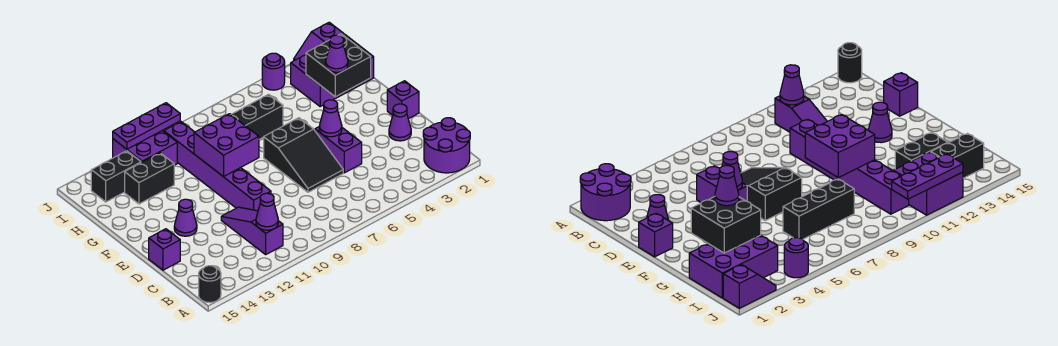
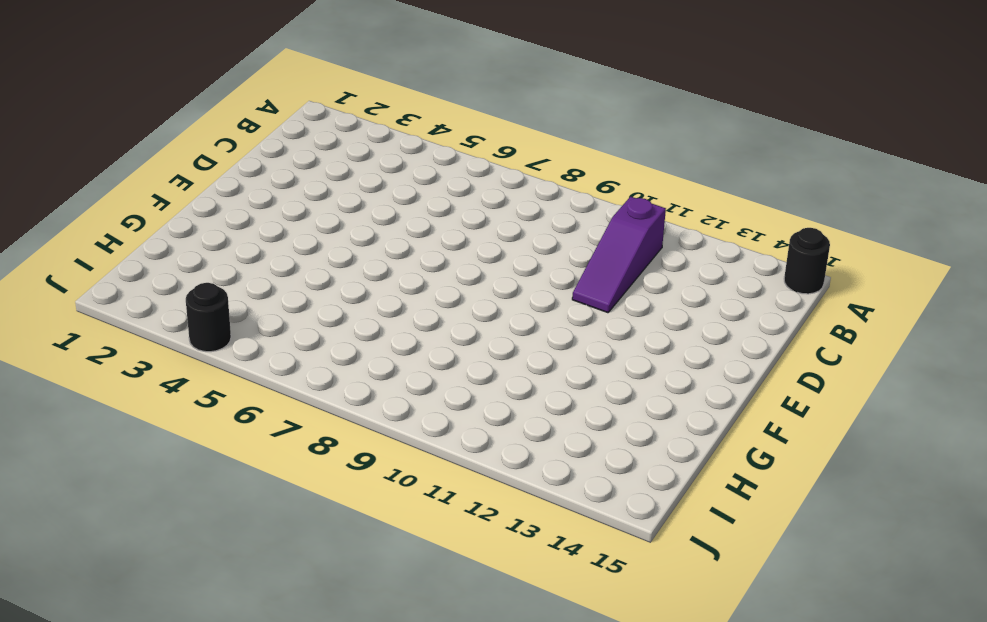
black 1x1 round brick [186,283,231,352] -> purple 1x1 round brick [262,53,285,90]
none -> purple 2x2 round brick [423,118,470,173]
none -> purple 1x1 cone [389,104,411,141]
none -> purple 1x2 brick [315,127,362,173]

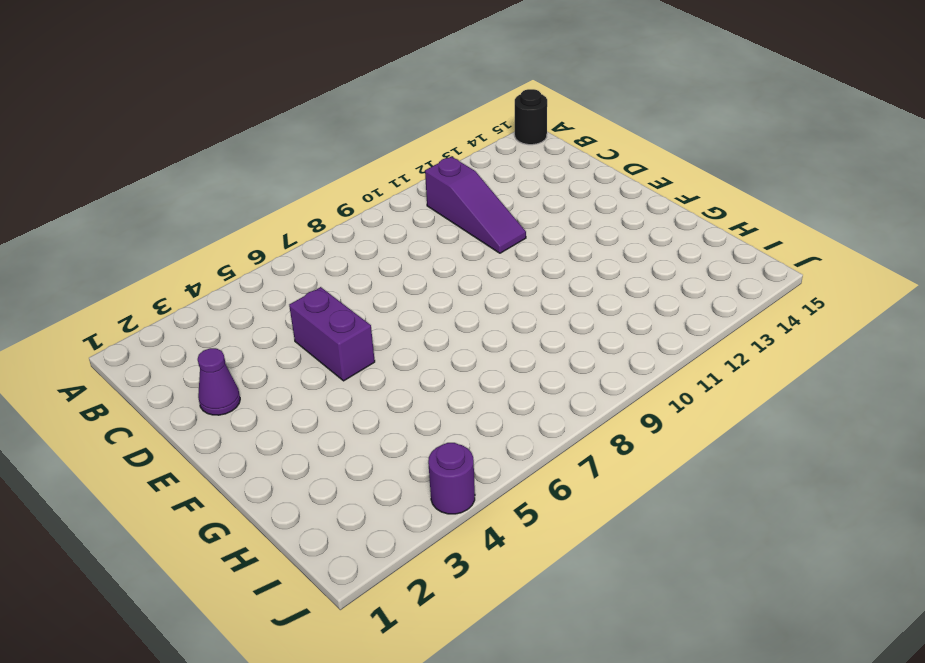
none -> purple 2x2 round brick [423,118,470,173]
none -> black 2x3 slope [264,118,343,192]
none -> purple 1x6 brick [164,122,271,211]

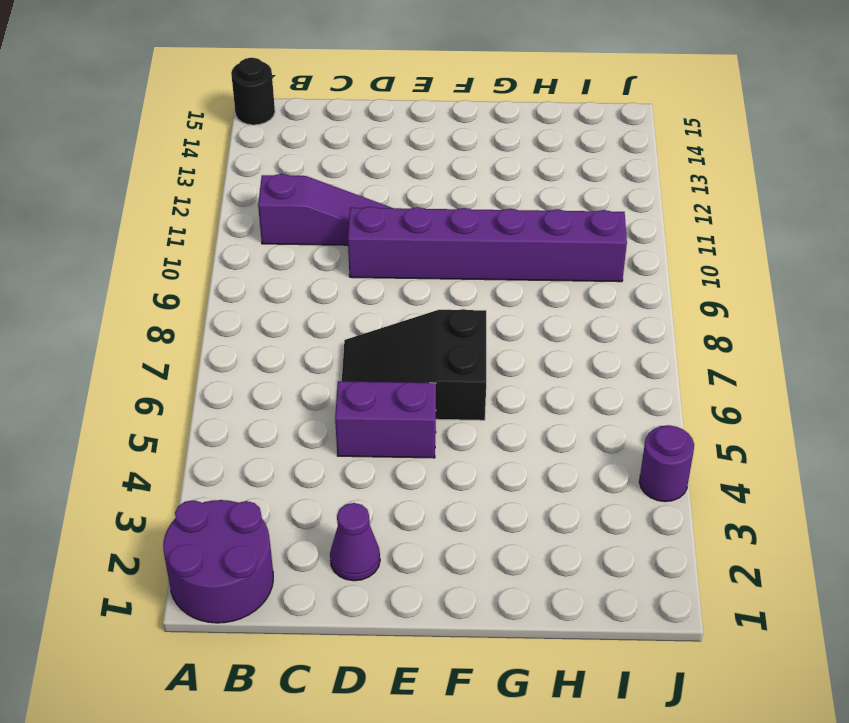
none -> purple 1x1 brick [149,229,180,270]
none -> purple 1x1 brick [387,81,419,119]
none -> purple 1x1 cone [174,199,197,236]

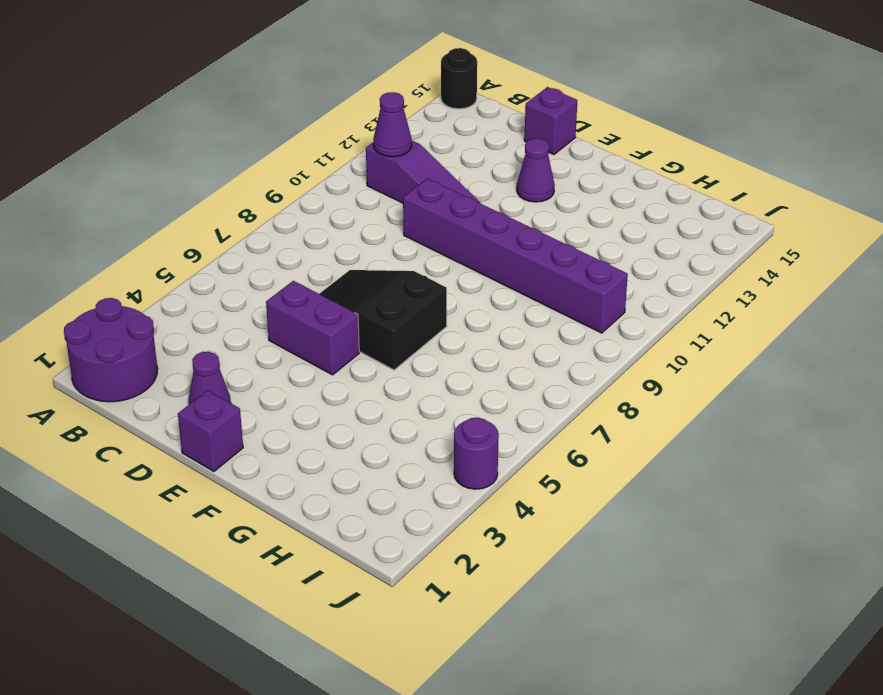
none -> purple 2x3 brick [291,34,374,106]
none -> black 1x3 brick [231,94,283,139]
none -> black 1x2 brick [125,153,174,204]

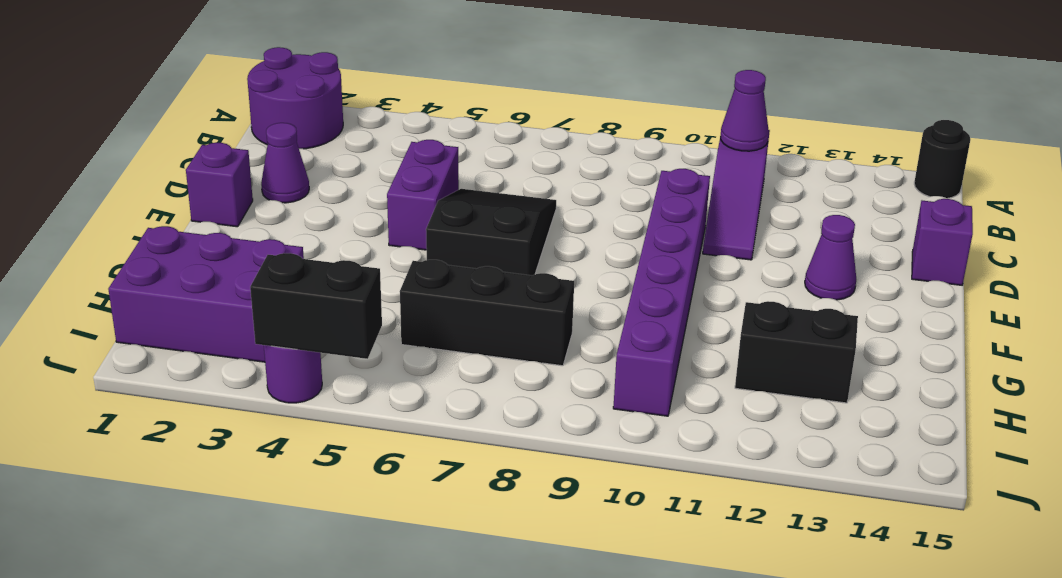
black 1x2 brick [250,253,382,359] -> black 1x2 brick moved to [91,151,141,202]
none -> purple 2x2 brick [113,131,177,165]
none -> purple 1x2 slope [294,22,344,61]
none -> purple 1x1 cone [319,100,342,137]

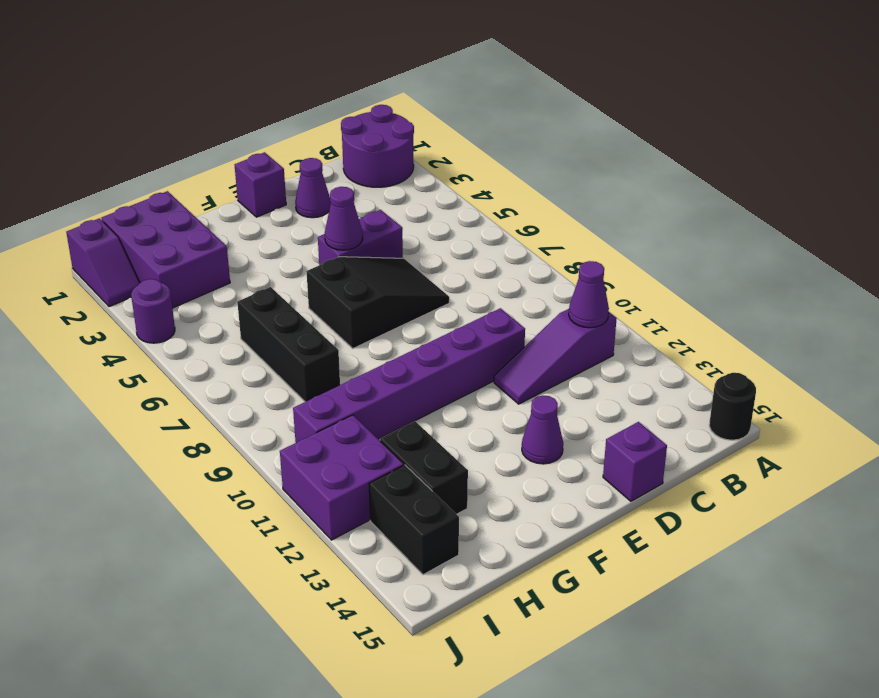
none -> purple 2x2 brick [194,114,259,177]
none -> black 2x2 brick [306,34,371,97]
none -> purple 1x3 plate [113,103,180,149]

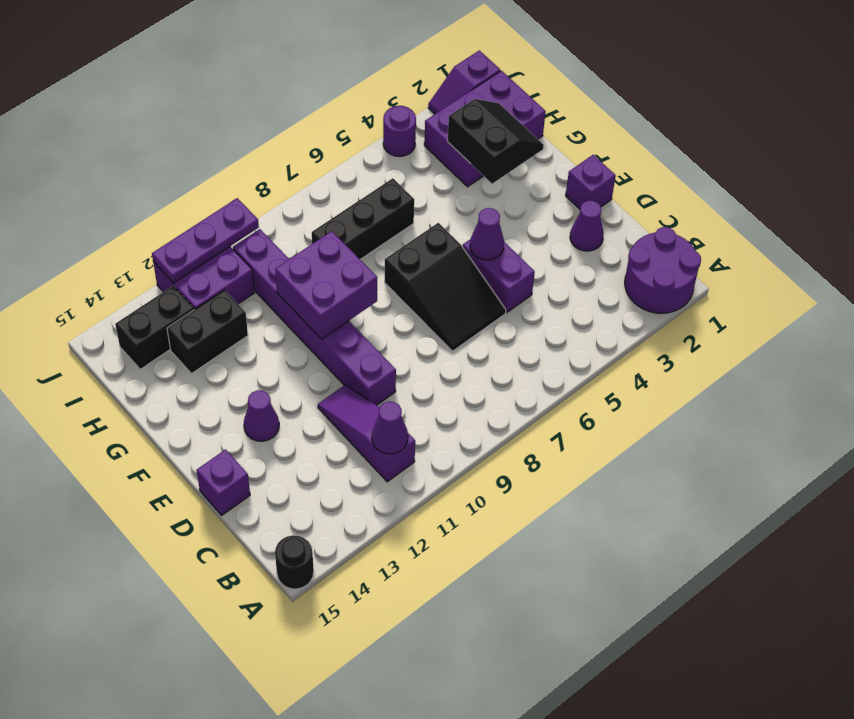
black 2x2 slope [448,99,544,184] -> black 2x2 brick [306,34,371,97]
none -> purple 1x1 cone [326,35,348,72]

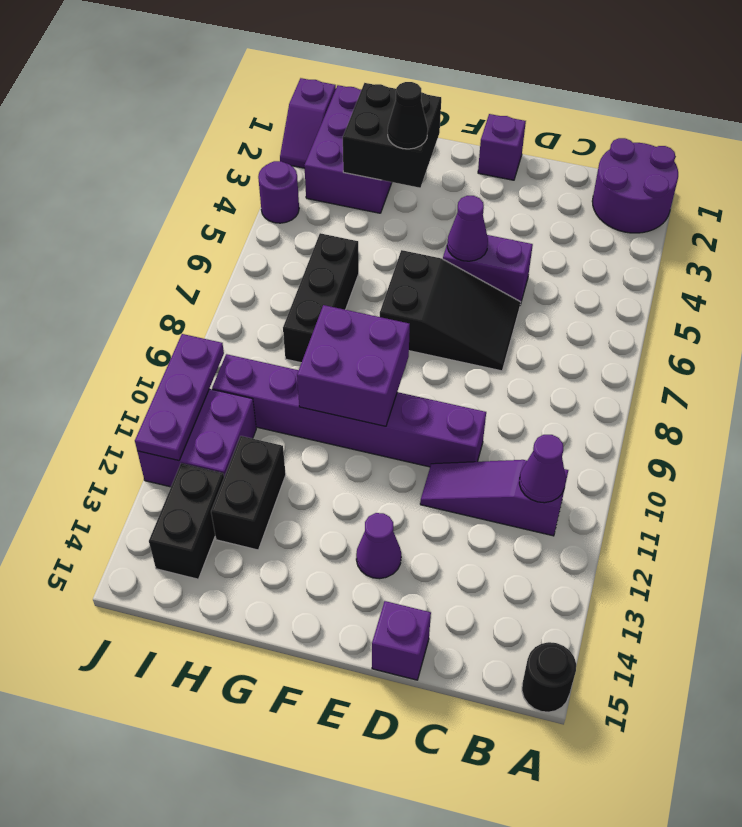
black 1x1 cone [388,82,428,149] -> purple 1x1 cone [326,35,348,72]
none -> purple 1x1 cone [389,104,411,141]

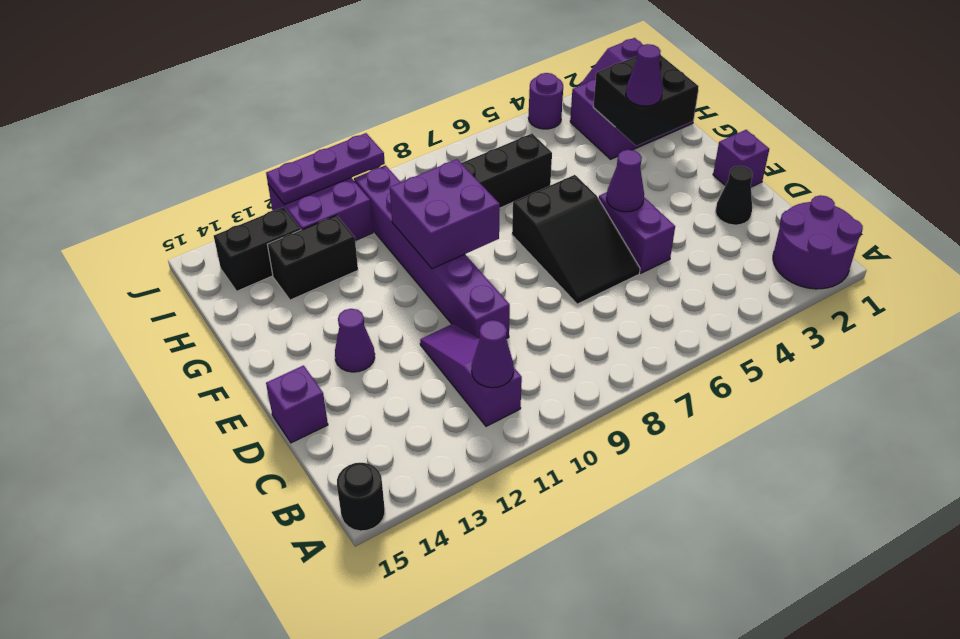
black 1x1 cone [715,166,753,225] -> purple 1x1 cone [389,104,411,141]

